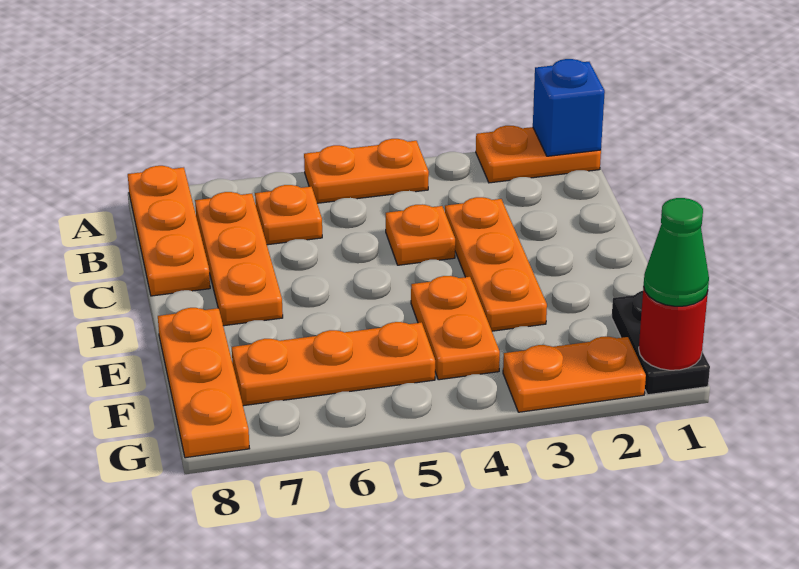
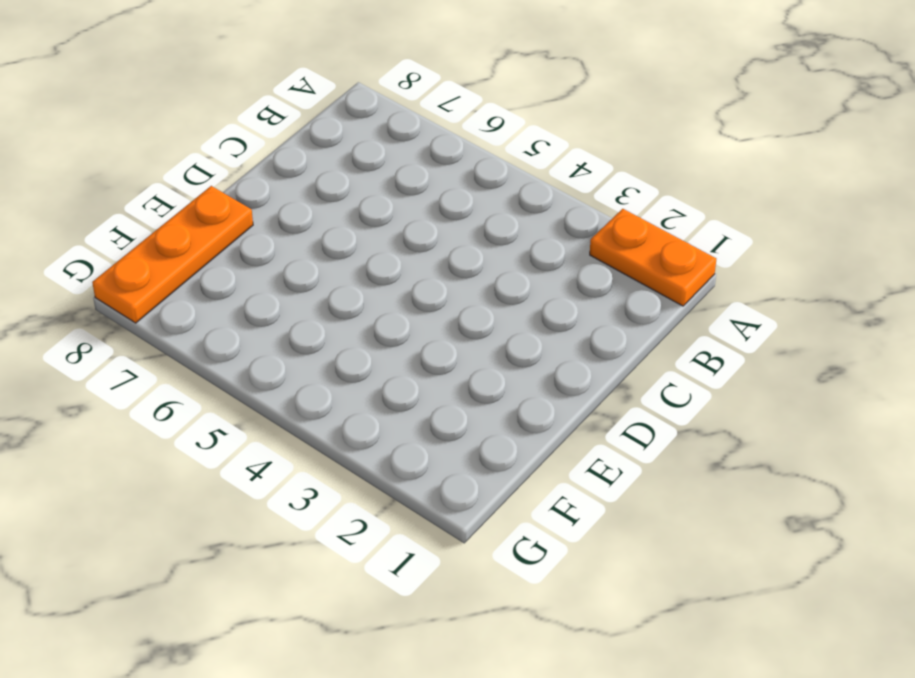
none -> orange 1x2 plate [304,139,429,203]
none -> orange 1x3 plate [128,166,210,296]
none -> orange 1x1 plate [255,185,322,245]

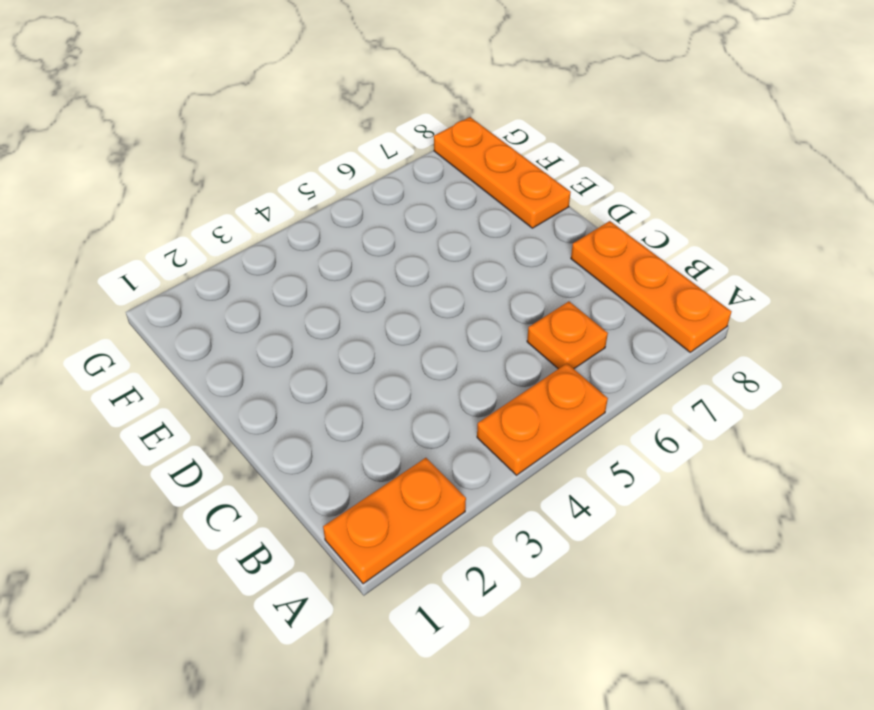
none -> orange 1x3 plate [195,192,283,326]
none -> orange 1x3 plate [445,197,547,331]
none -> orange 1x1 plate [386,204,455,265]

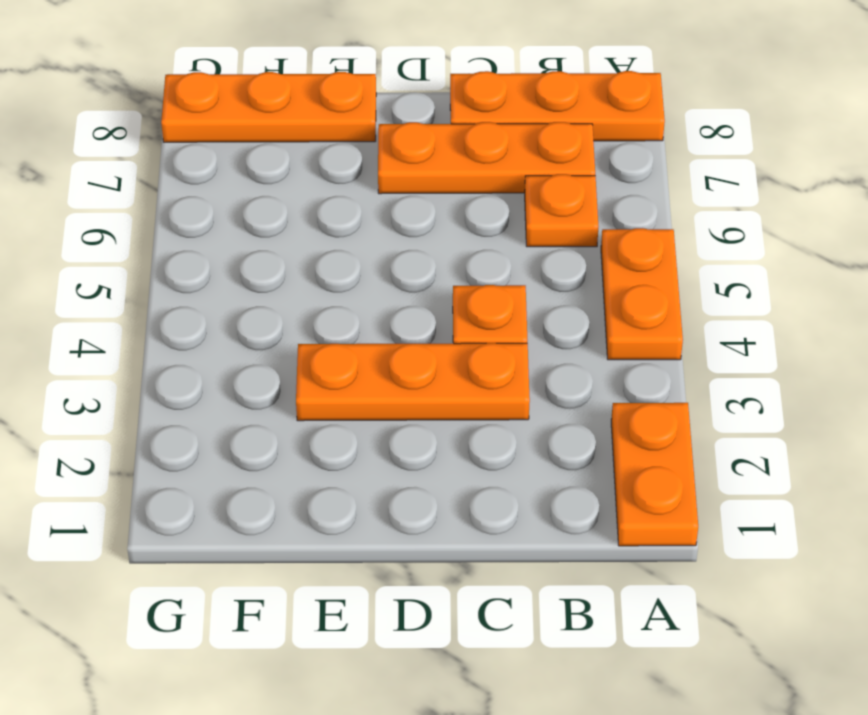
none -> orange 1x2 plate [411,276,500,380]
none -> black 1x2 plate [612,291,710,395]
none -> orange 1x3 plate [232,322,435,406]

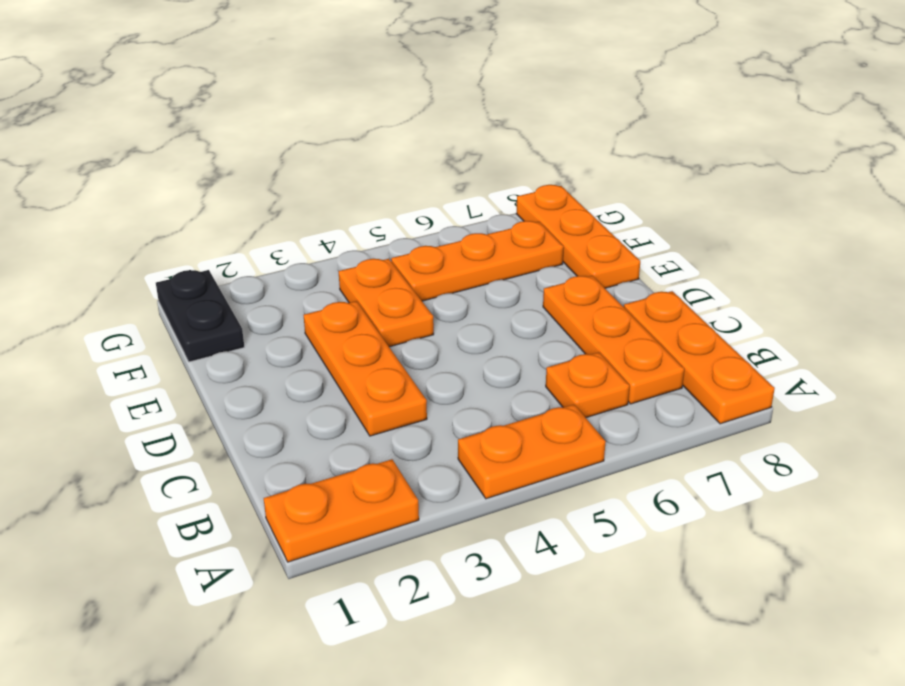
none -> orange 1x1 plate [386,204,455,265]
none -> orange 1x2 plate [503,337,646,412]
none -> blue 1x1 brick [533,59,605,156]

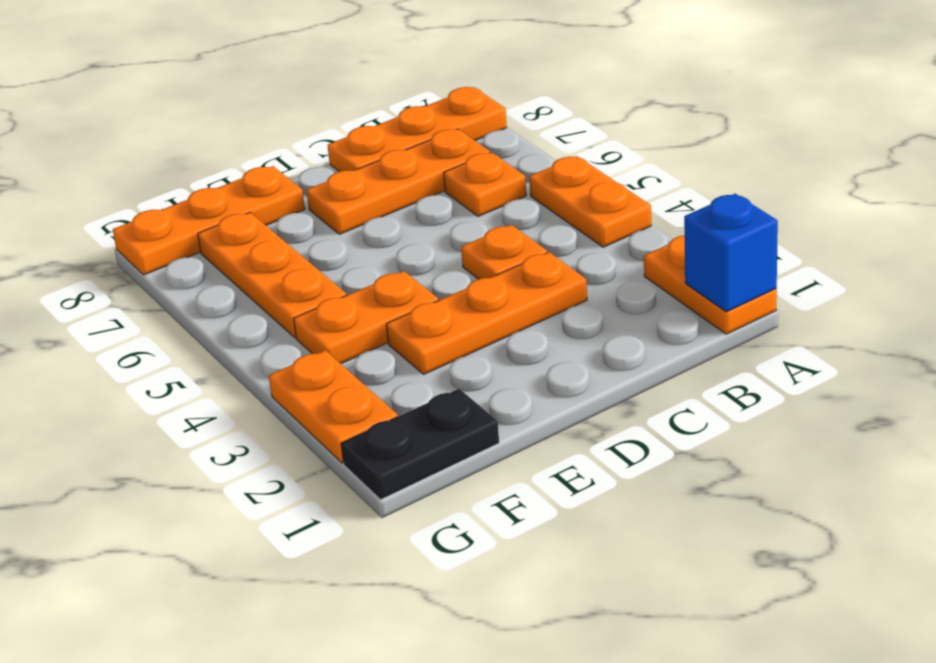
none -> red 1x1 round brick [639,286,708,370]
none -> green 1x1 cone [644,198,709,306]

